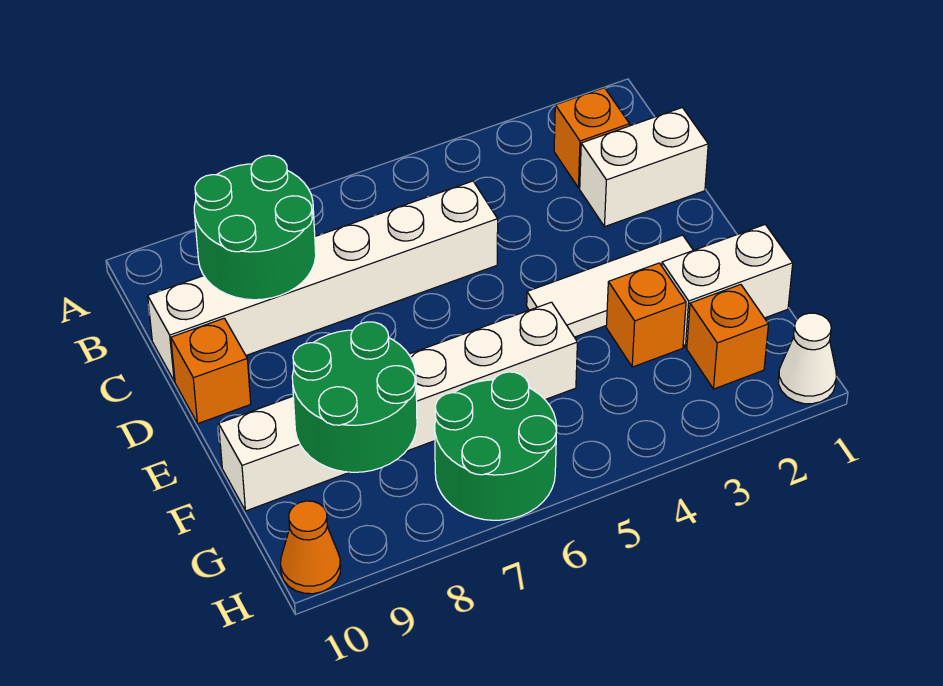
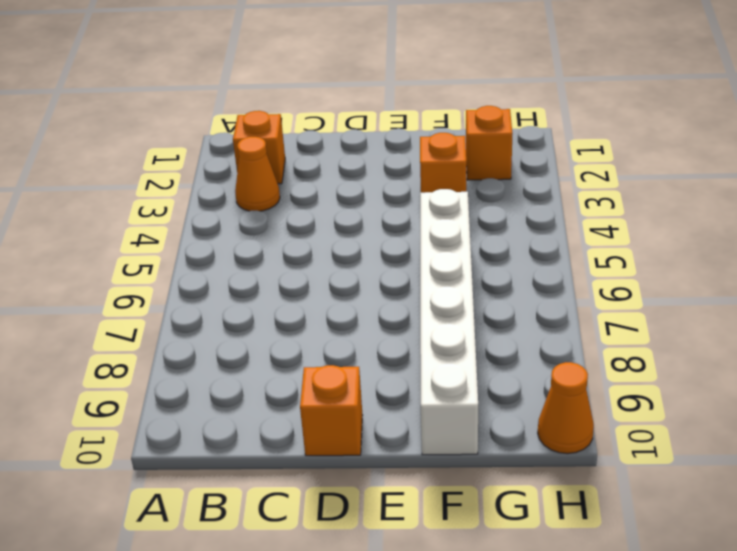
orange 1x1 cone [235,137,280,211] -> none
none -> white 1x2 brick [580,108,708,226]
none -> white 1x6 brick [148,181,498,381]
none -> white 1x3 tile [527,235,693,337]

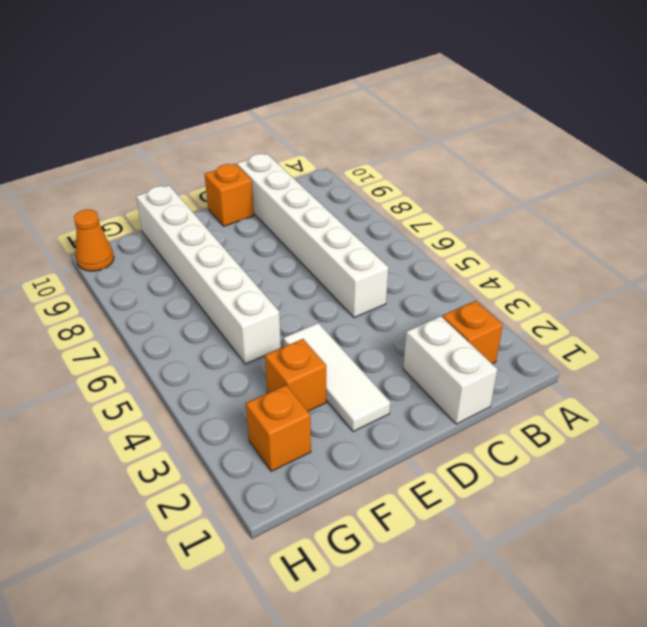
none -> white 1x2 brick [662,225,793,347]
none -> green 2x2 round brick [435,372,557,520]
none -> white 1x1 cone [778,313,836,404]

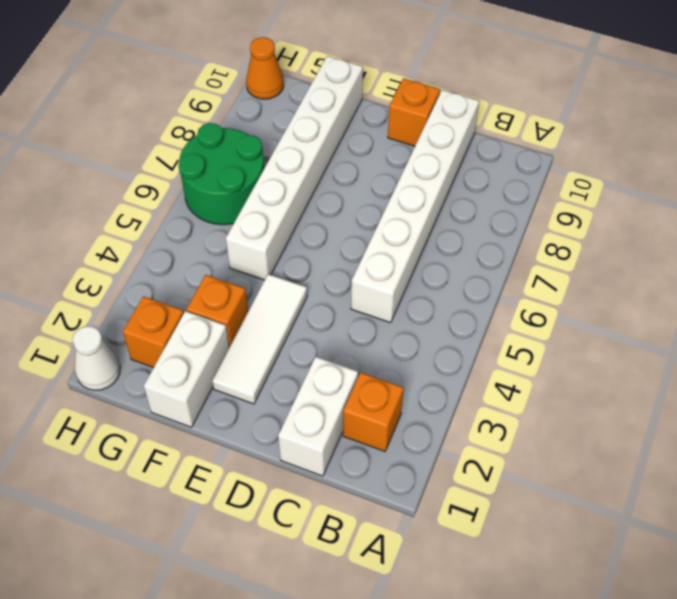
none -> green 2x2 round brick [194,155,316,300]
none -> green 2x2 round brick [292,322,417,472]

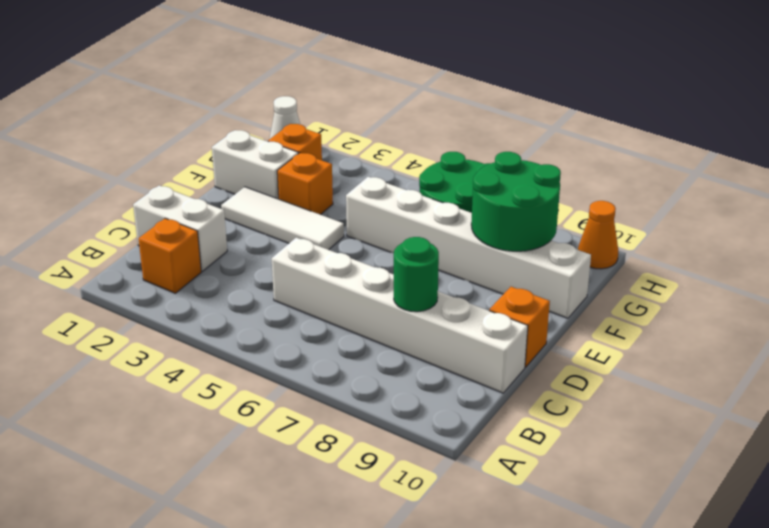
green 1x1 round brick [394,237,439,312] -> green 2x2 round brick [194,155,316,300]

